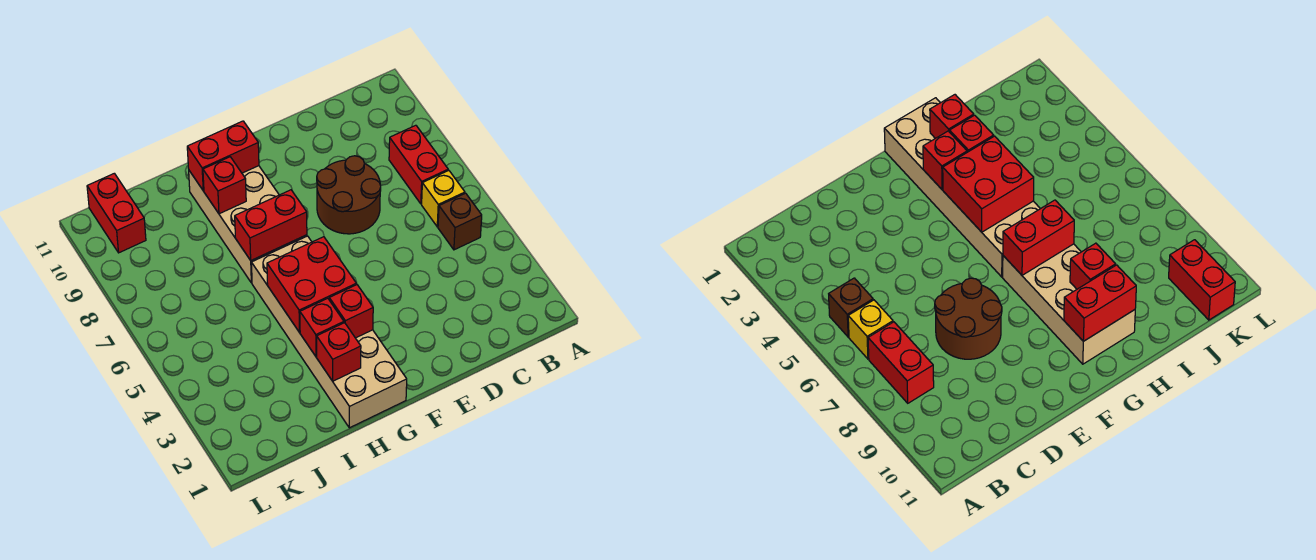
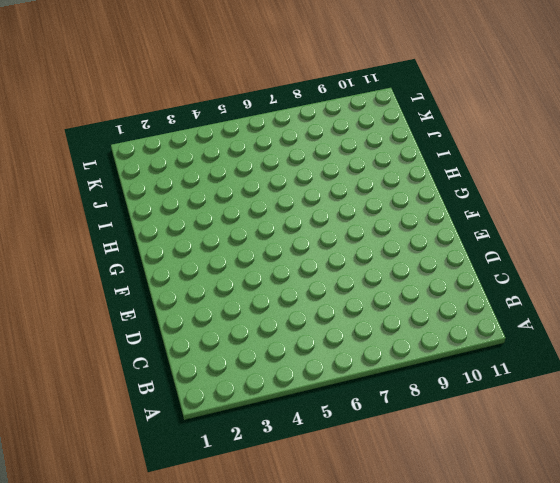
none -> brown 1x1 brick [438,193,482,250]
none -> yellow 1x1 brick [422,170,465,227]
none -> red 1x2 brick [389,125,448,204]

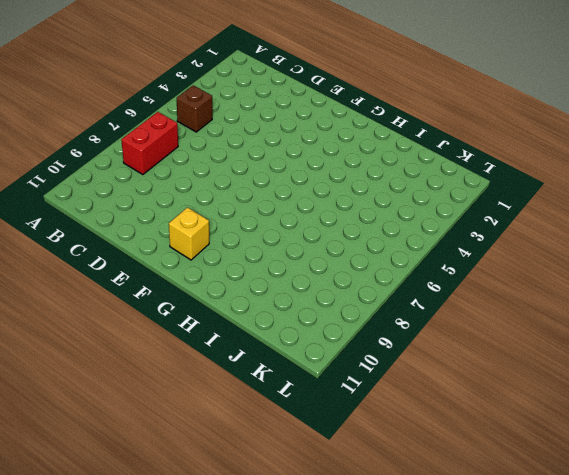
yellow 1x1 brick [169,207,209,260] -> yellow 1x1 brick moved to [422,170,465,227]
none -> brown 2x2 round brick [317,156,381,234]
none -> tan 2x6 brick [251,236,407,428]
none -> tan 2x4 brick [189,166,307,283]

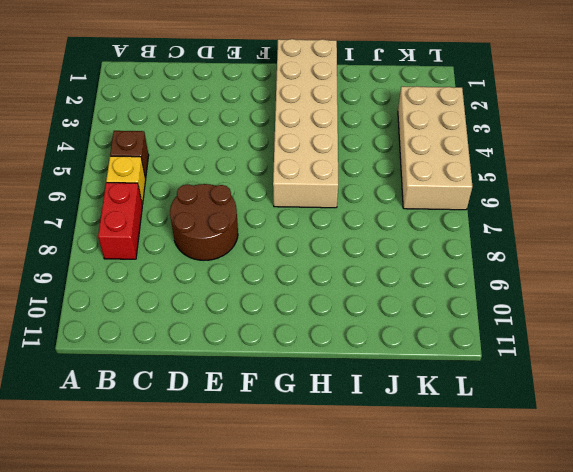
tan 2x4 brick [398,86,473,210] -> tan 2x4 brick moved to [189,166,307,283]
none -> red 1x2 brick [87,173,146,253]
none -> red 1x1 brick [329,285,373,338]
none -> red 2x2 brick [267,237,356,332]

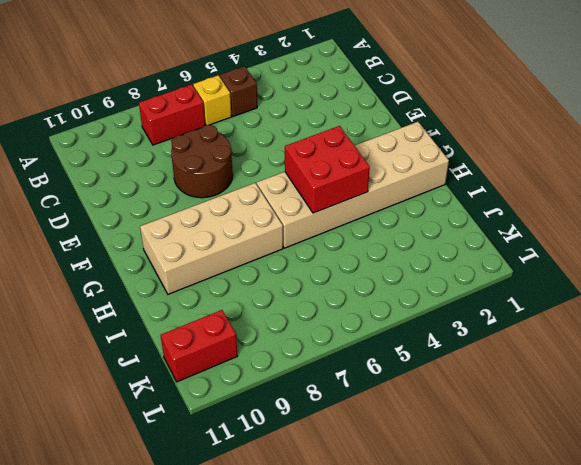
none -> red 1x1 brick [329,285,373,338]
none -> red 1x2 brick [235,190,307,260]
none -> red 1x2 brick [187,121,259,191]

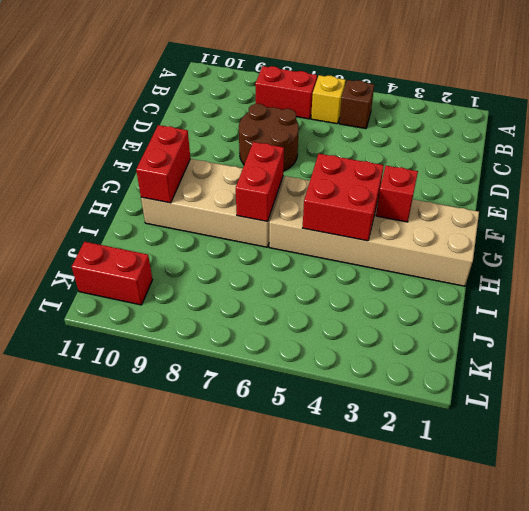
none -> red 1x1 brick [317,323,361,381]
none -> red 1x1 brick [300,298,344,357]
none -> red 1x1 brick [203,157,246,214]

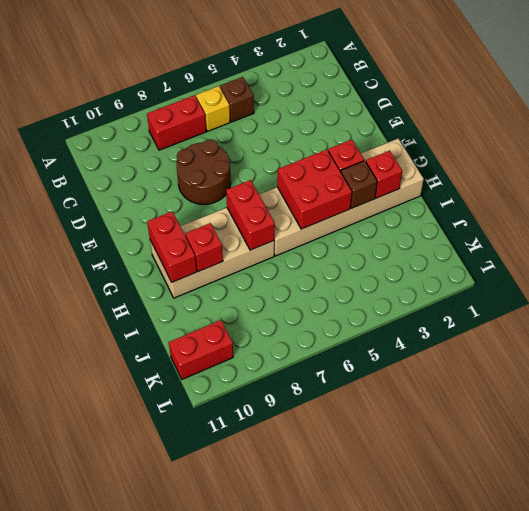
brown 1x1 brick [341,161,377,208] -> red 1x1 brick [300,298,344,357]

